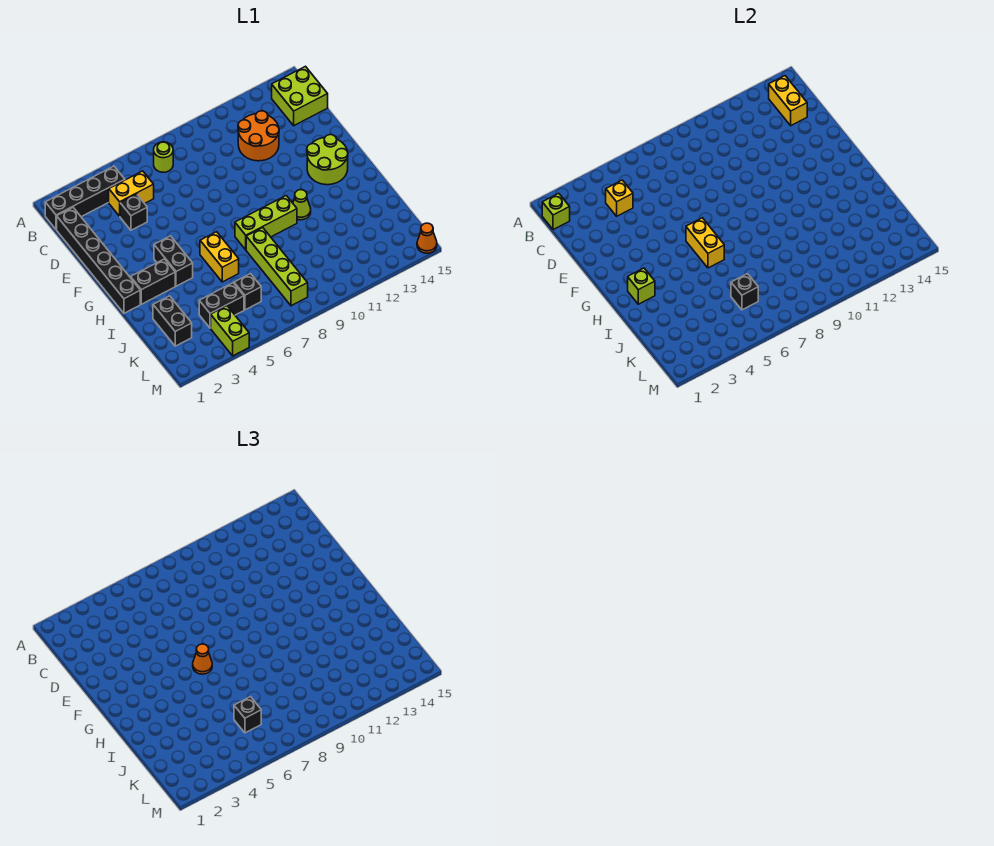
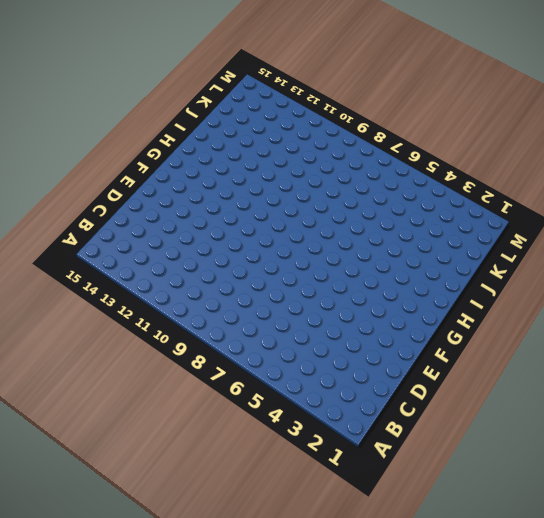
none -> black 1x4 brick [45,166,125,230]
none -> lime 1x1 round brick [154,142,173,172]
none -> lime 2x2 brick [272,66,328,126]

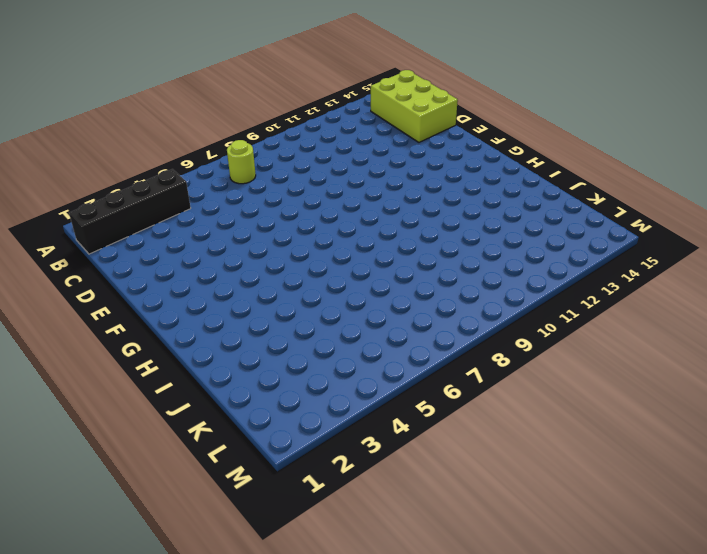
lime 2x3 brick [371,70,458,142] -> lime 2x2 brick [272,66,328,126]
none -> black 1x6 brick [57,208,140,313]
none -> yellow 1x2 brick [109,171,154,216]
none -> orange 2x2 round brick [238,111,279,161]

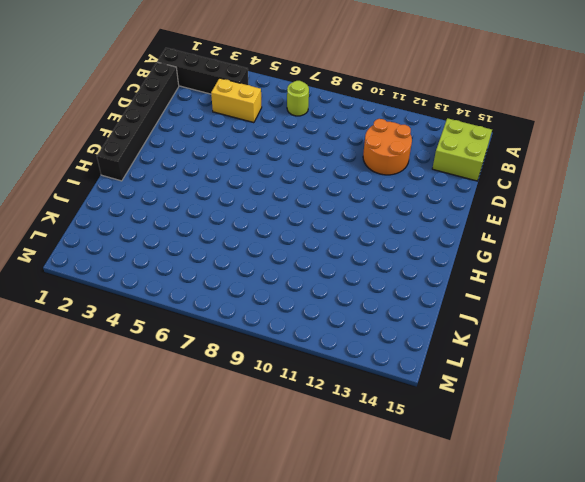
none -> black 1x1 brick [120,194,147,230]
none -> lime 2x2 round brick [307,135,348,185]
none -> black 1x2 brick [154,236,193,286]

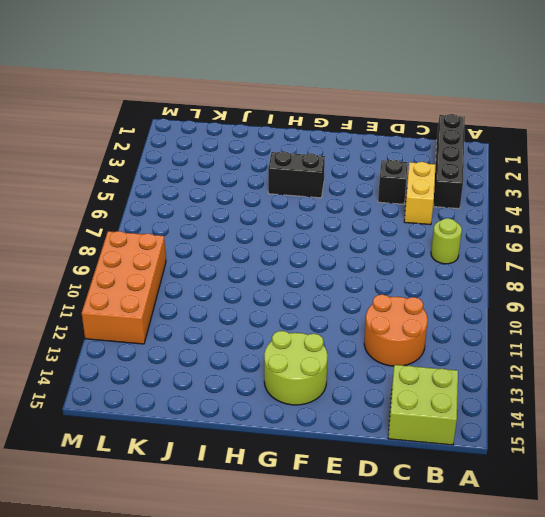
orange 2x4 brick [82,231,166,344] -> none
none -> black 1x6 brick [57,208,140,313]
none -> black 1x2 brick [131,259,175,304]
none -> yellow 1x2 brick [200,232,239,282]

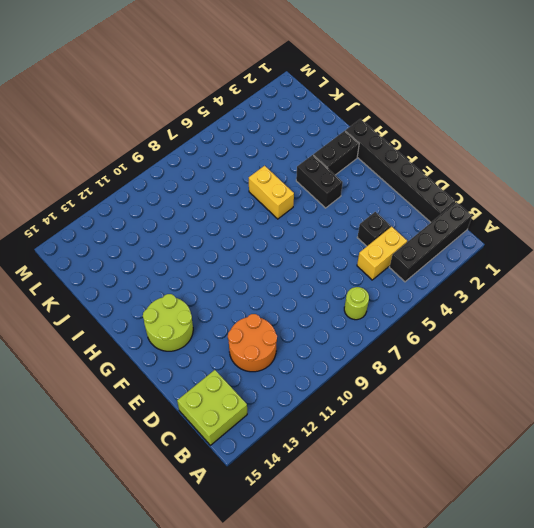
none -> lime 1x3 brick [235,196,297,250]
none -> lime 1x1 cone [293,190,311,220]
none -> lime 1x4 brick [246,228,308,306]

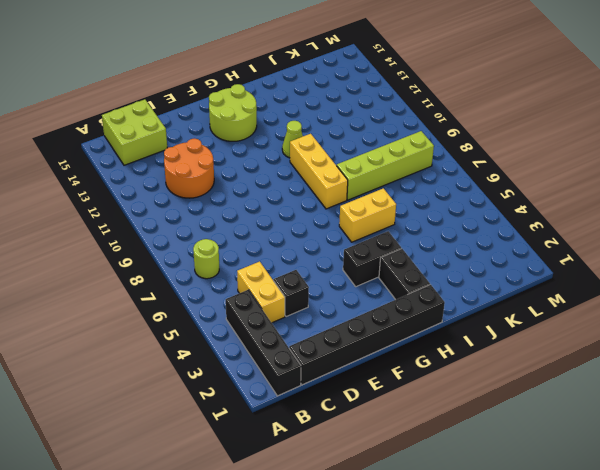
yellow 1x3 brick [290,134,348,209] -> lime 1x3 brick [235,196,297,250]
none -> black 1x2 brick [153,296,192,346]
none -> black 1x2 brick [199,283,244,328]
none -> black 1x1 brick [234,274,261,310]

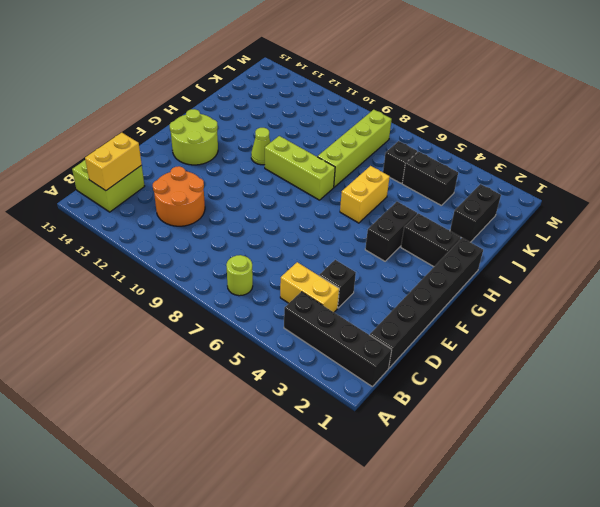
none -> lime 1x2 brick [211,306,249,356]
none -> orange 1x1 cone [417,223,437,253]
none -> lime 1x1 brick [542,193,570,230]

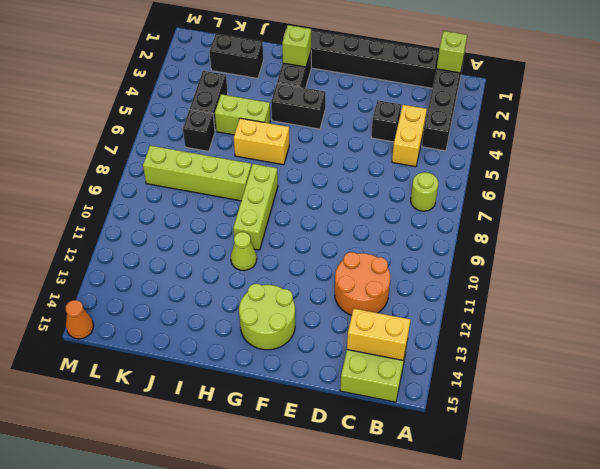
lime 1x2 brick [215,94,270,135] -> lime 1x2 brick moved to [211,306,249,356]
none -> yellow 1x1 brick [606,180,633,216]
none -> yellow 1x2 brick [686,218,724,268]
none -> black 1x1 brick [731,274,758,310]

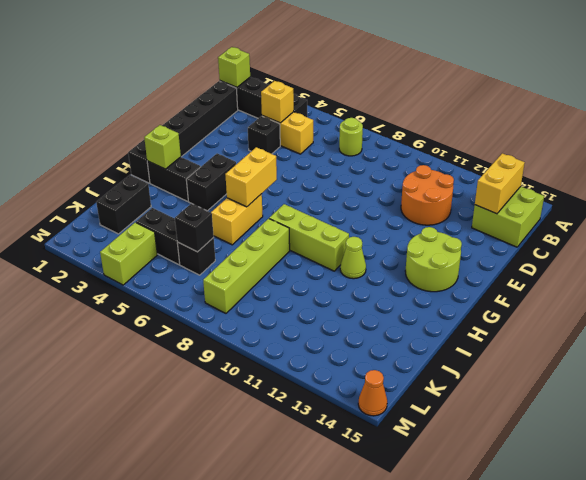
none -> orange 1x1 cone [193,644,212,674]
none -> black 1x1 brick [234,697,261,733]

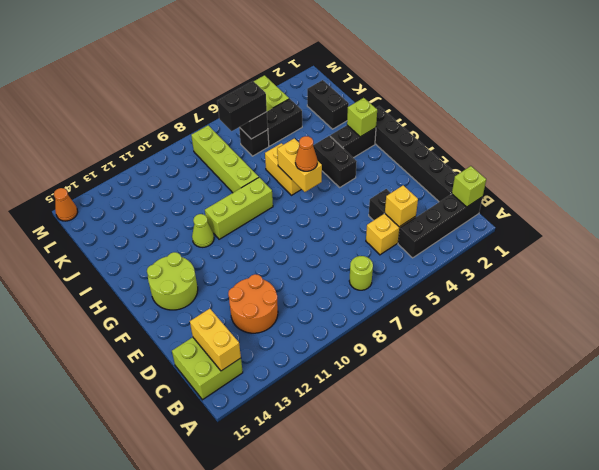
black 1x2 brick [217,81,267,131] -> black 1x1 brick [234,697,261,733]

